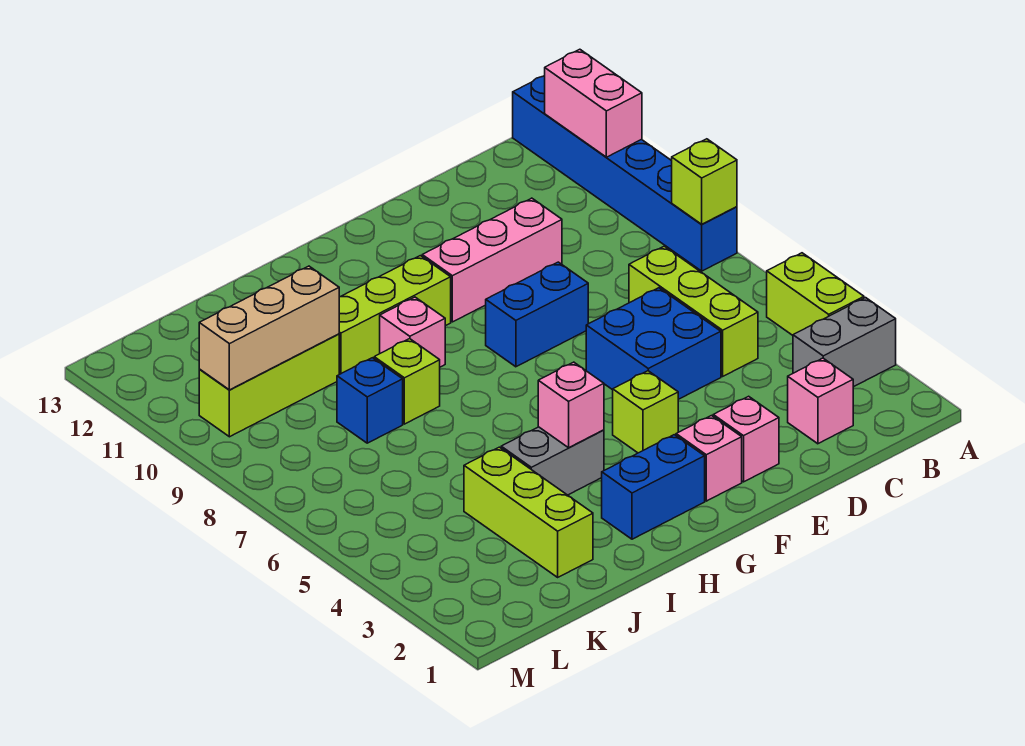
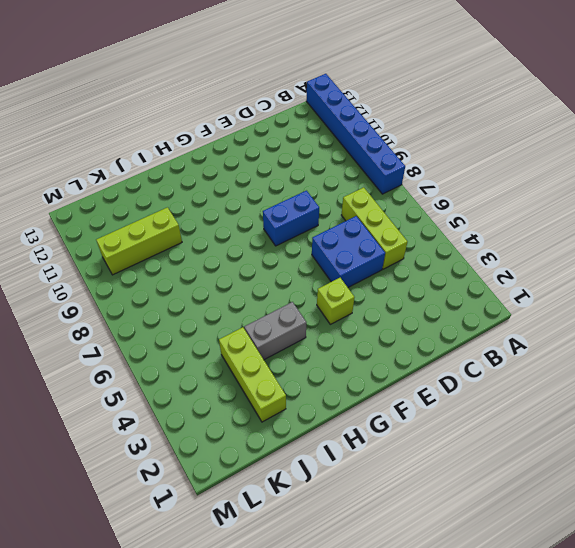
none -> grey 1x2 brick [793,298,896,387]
none -> lime 1x2 brick [767,253,864,335]
none -> pink 1x1 brick [788,358,853,444]

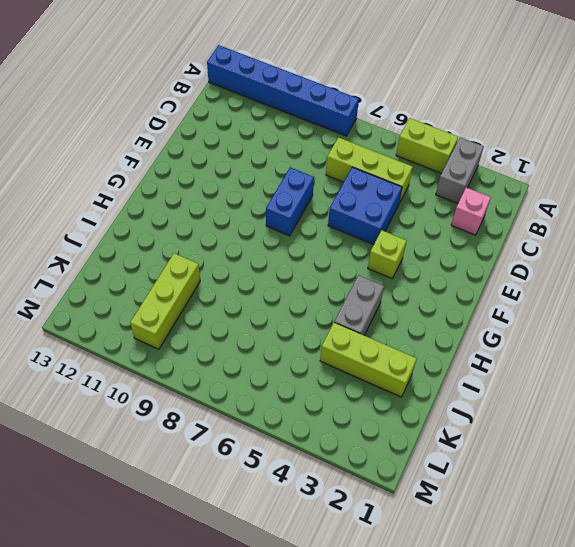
none -> pink 1x3 brick [422,198,562,322]
none -> pink 1x1 brick [713,396,779,482]
none -> pink 1x1 brick [676,416,742,501]

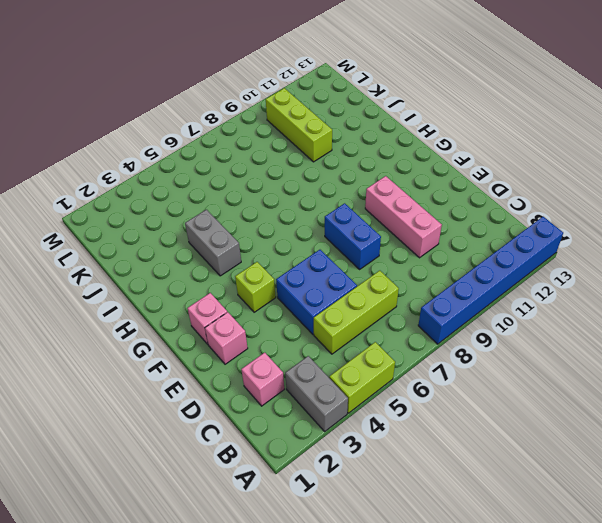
none -> blue 1x2 brick [602,435,705,539]
none -> lime 1x3 brick [339,256,451,374]
none -> pink 1x1 brick [380,297,445,367]

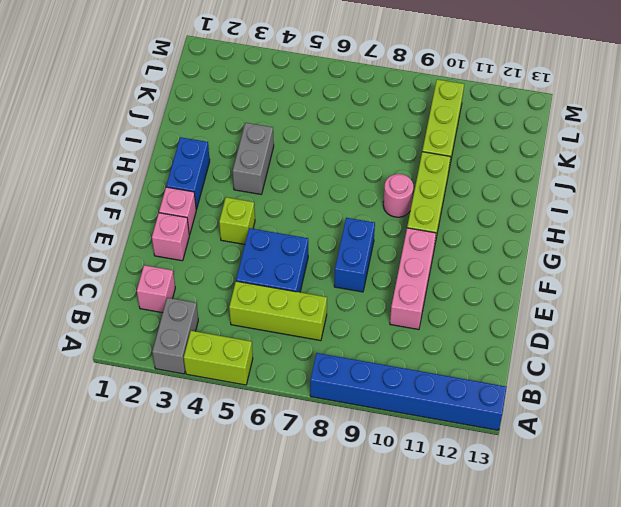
pink 1x1 round brick [383,174,413,217] -> pink 1x1 brick [380,297,445,367]
none -> lime 1x1 brick [374,339,440,424]
none -> lime 1x3 brick [464,447,593,577]
none -> blue 1x1 brick [337,358,403,443]

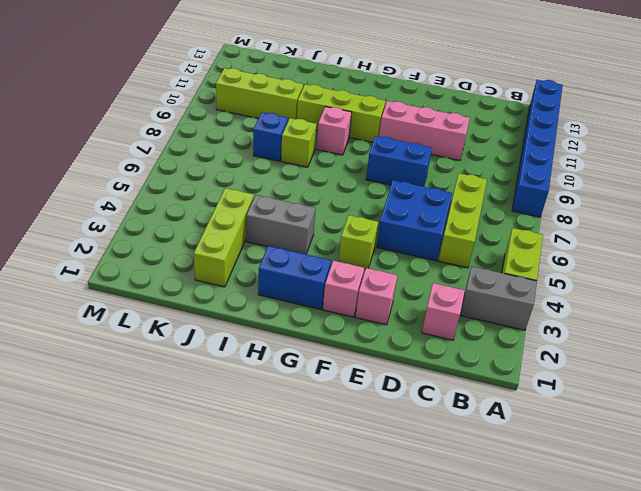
none -> lime 1x1 brick [672,139,737,224]
none -> pink 1x2 brick [545,49,642,157]
none -> pink 1x1 brick [538,362,604,448]

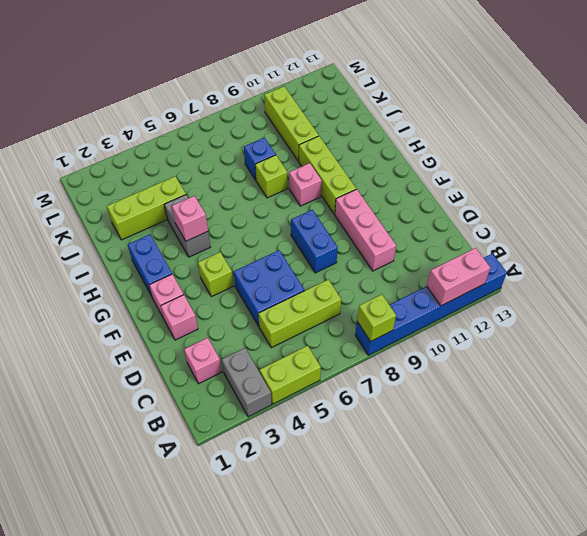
none -> tan 1x3 brick [199,266,339,390]

